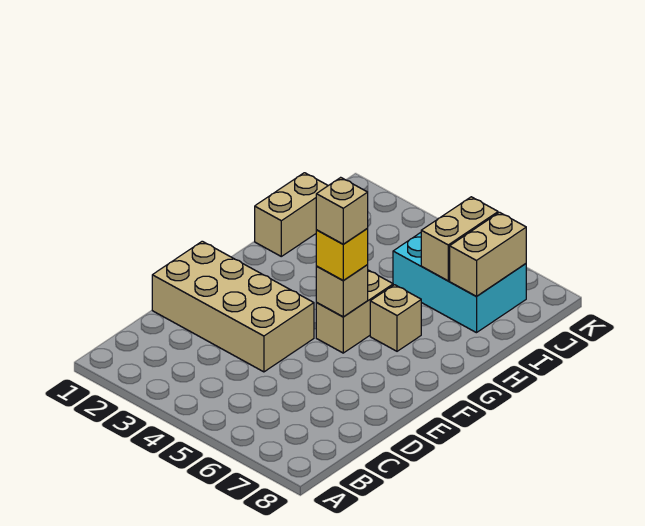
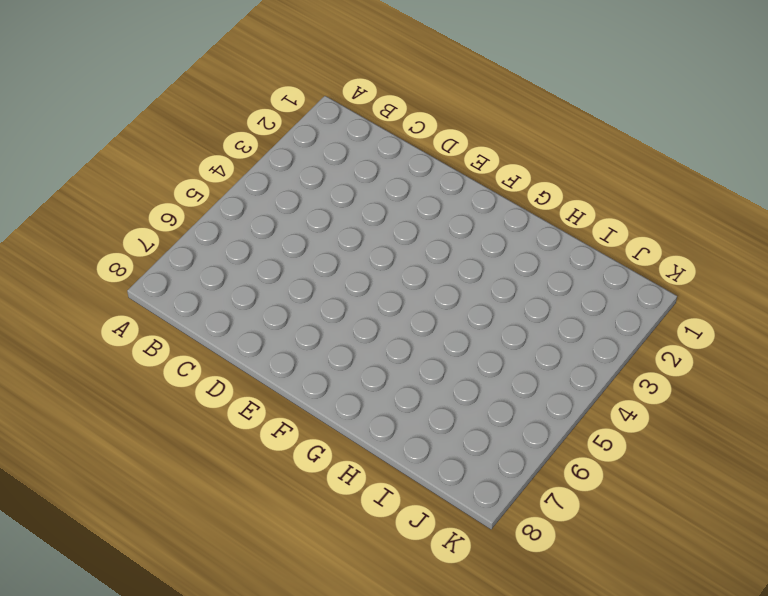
none -> tan 2x4 brick [152,241,314,372]
none -> tan 1x2 brick [316,270,393,353]

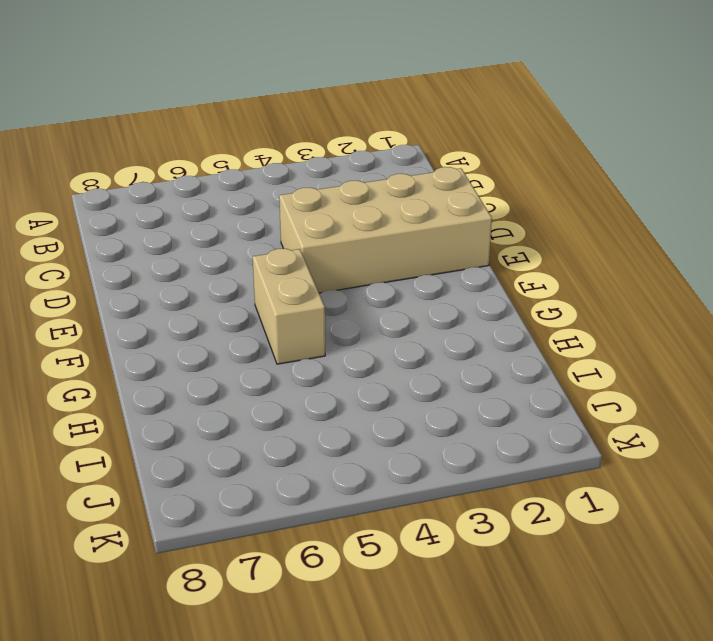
none -> tan 1x1 brick [370,285,421,351]
none -> tan 1x2 brick [255,173,328,256]

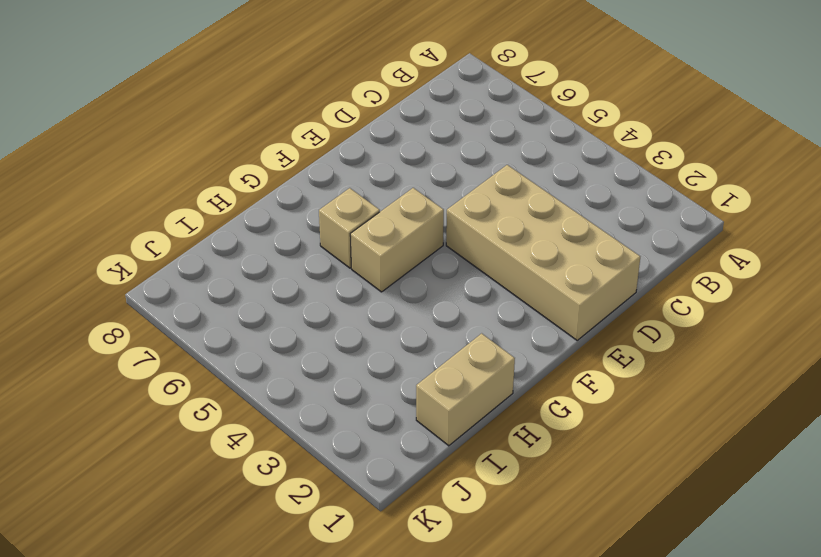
none -> cyan 2x3 brick [393,233,526,333]
none -> tan 1x1 brick [316,265,368,317]

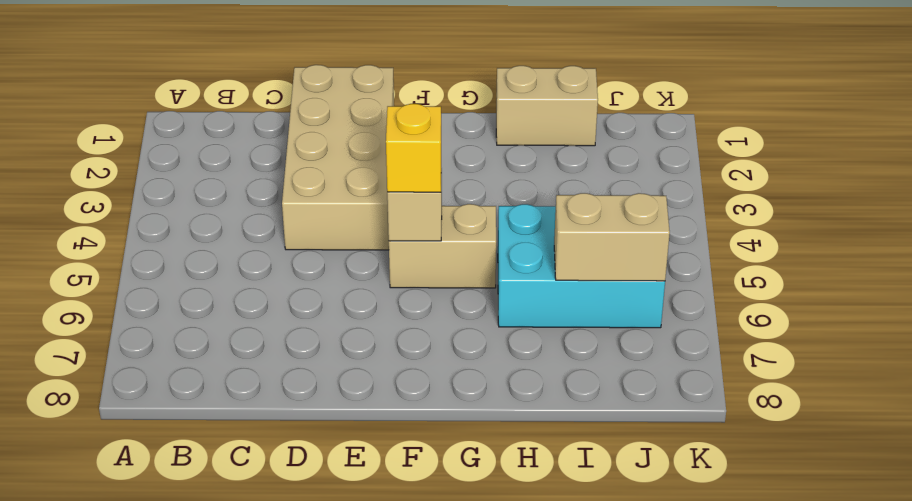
cyan 2x3 brick [498,204,665,328] -> cyan 2x3 brick turned to [393,233,526,333]
none -> tan 1x1 brick [370,285,421,351]
none -> tan 1x2 brick [450,212,526,297]

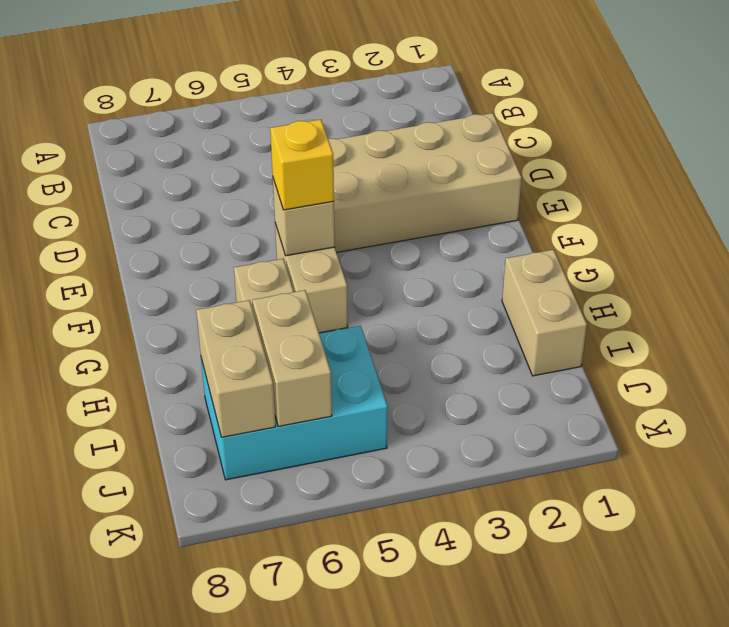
none -> tan 1x1 brick [316,177,368,244]

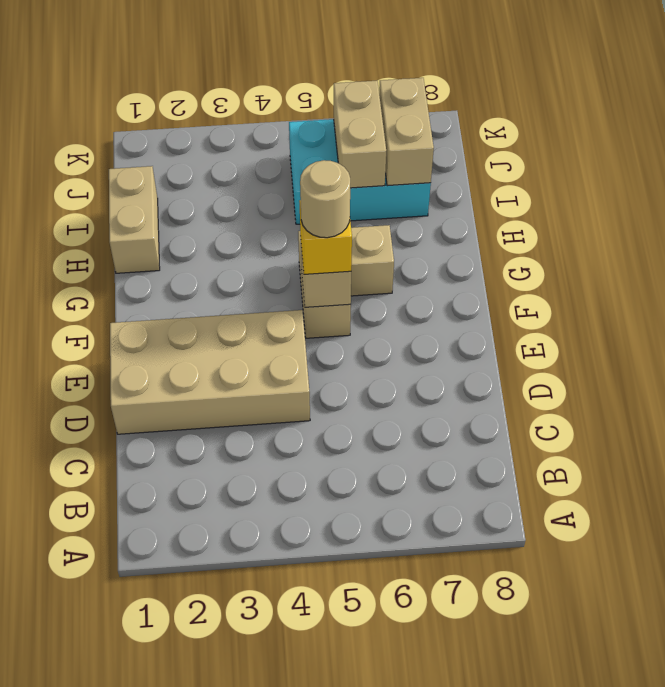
tan 1x1 round brick [300,160,350,238] -> tan 1x1 brick [316,177,368,244]

